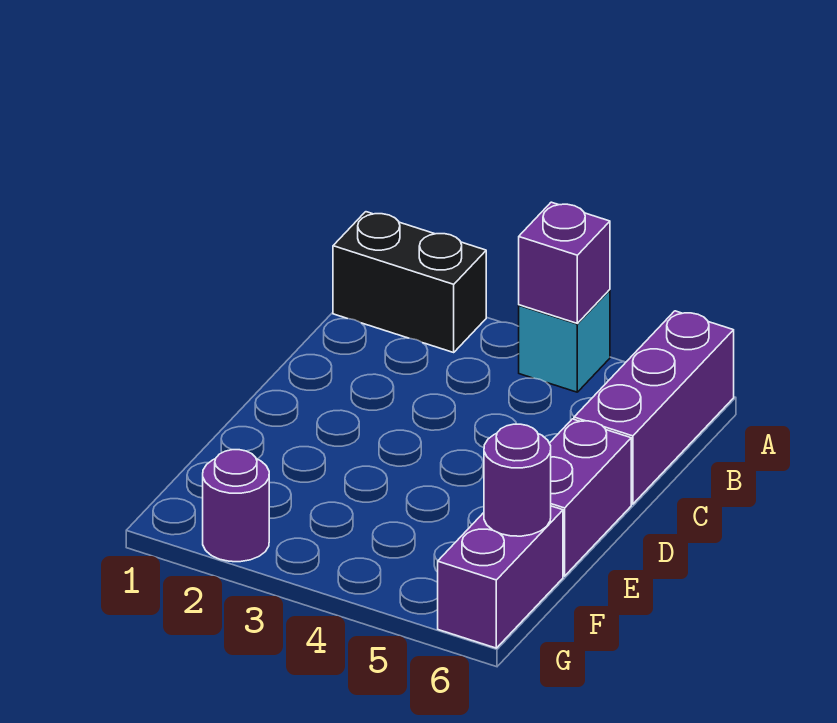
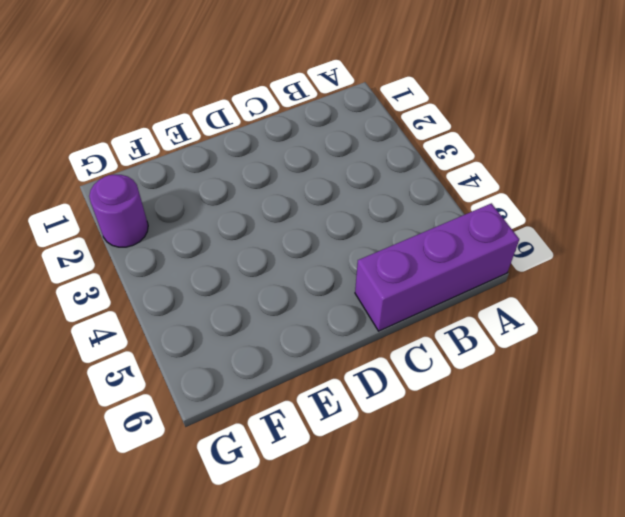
none -> black 1x2 brick [333,212,486,352]
none -> cyan 1x1 brick [519,290,610,392]

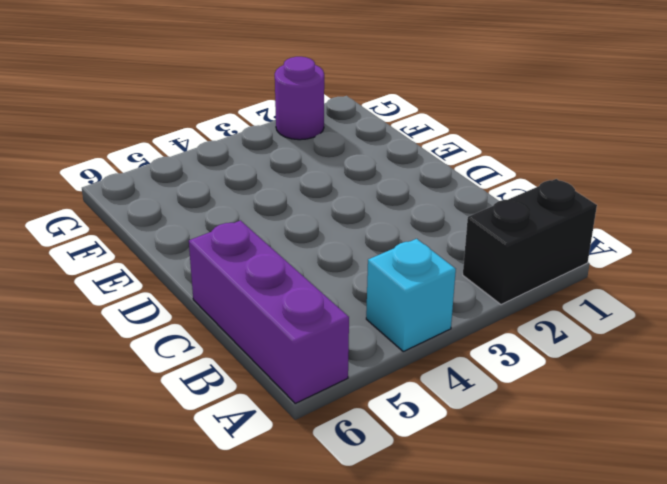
none -> purple 1x2 brick [549,419,631,576]
none -> purple 1x2 brick [438,506,563,648]

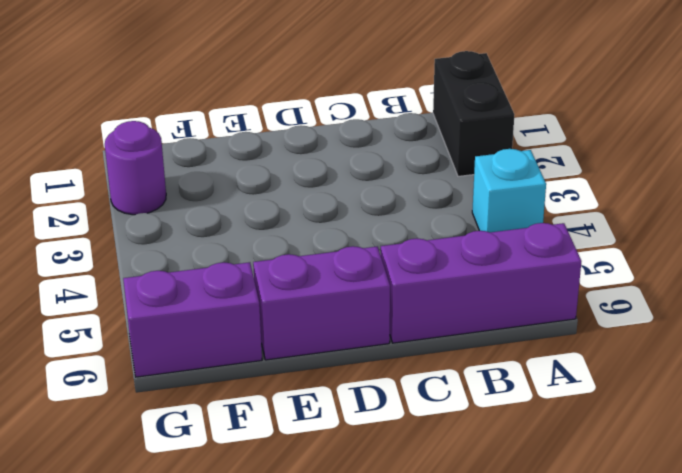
none -> purple 1x1 brick [519,202,610,323]
none -> purple 1x1 round brick [484,424,551,536]

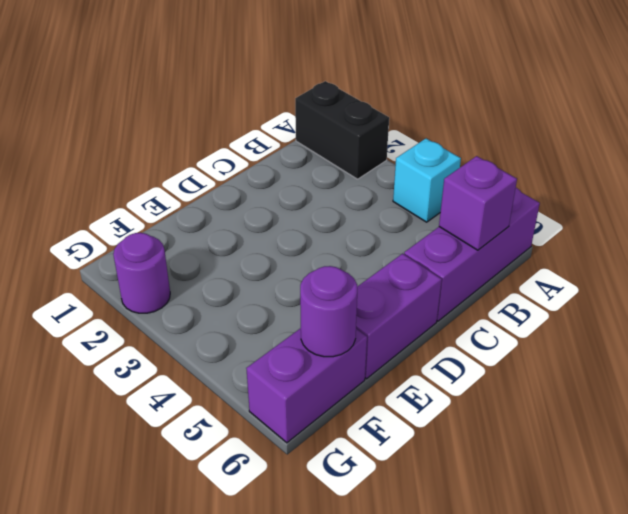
purple 1x1 brick [439,156,517,250] -> purple 1x1 brick moved to [519,202,610,323]

